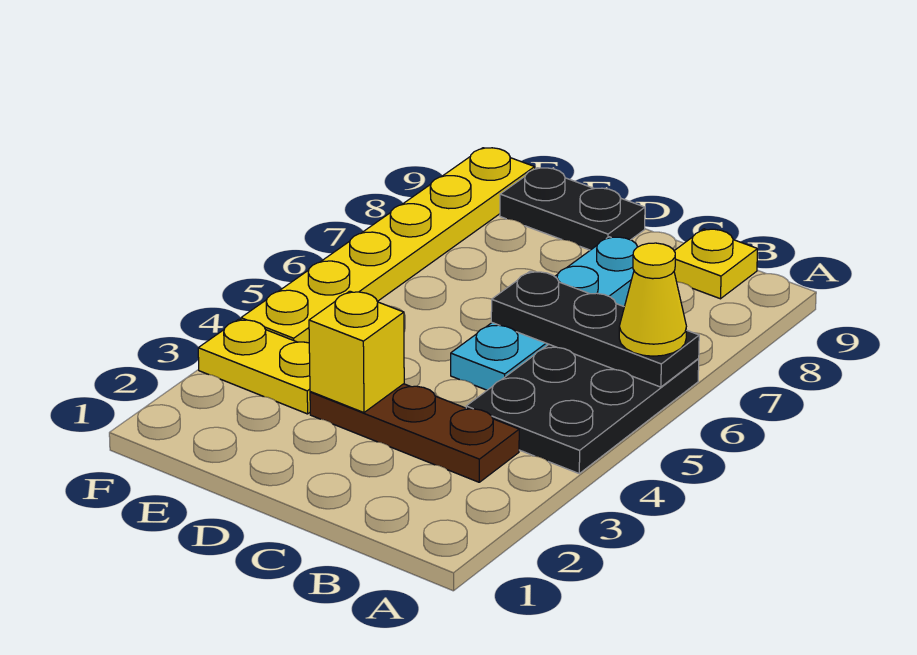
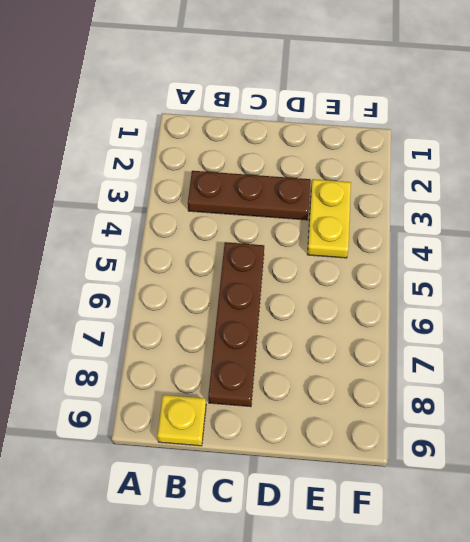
brown 1x4 plate [208,242,264,407] -> cyan 1x4 plate [451,237,637,390]
yellow 1x2 plate [307,179,351,258] -> yellow 1x2 plate turned to [198,319,310,414]
none -> black 2x3 plate [466,345,699,473]
none -> black 1x2 plate [500,168,645,250]

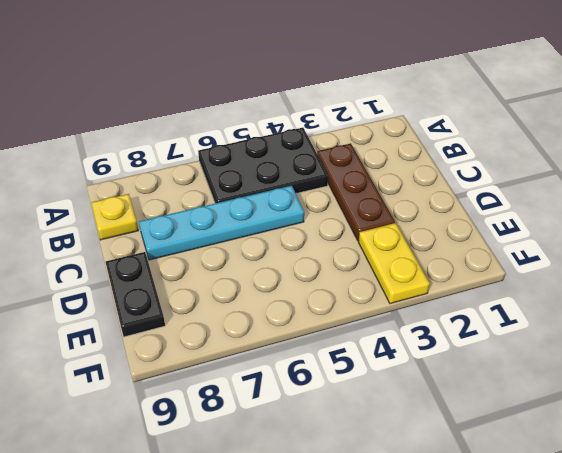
none -> yellow 1x6 plate [241,148,535,343]
none -> black 1x3 plate [491,271,699,387]

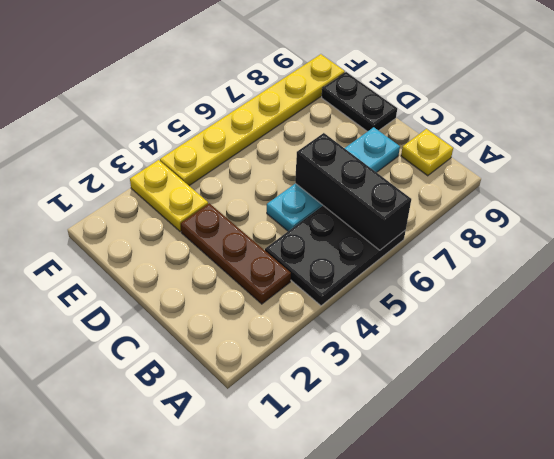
black 1x3 brick [295,133,411,250] -> black 1x3 plate [491,271,699,387]
none -> yellow 1x1 brick [309,291,404,413]
none -> yellow 1x1 cone [619,243,686,356]

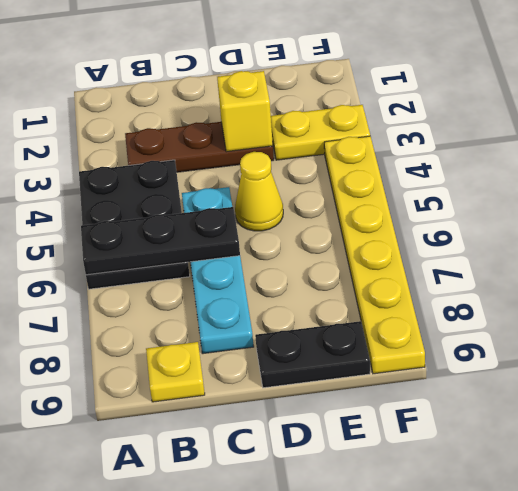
yellow 1x1 cone [235,152,283,231] -> yellow 1x1 cone moved to [619,243,686,356]

